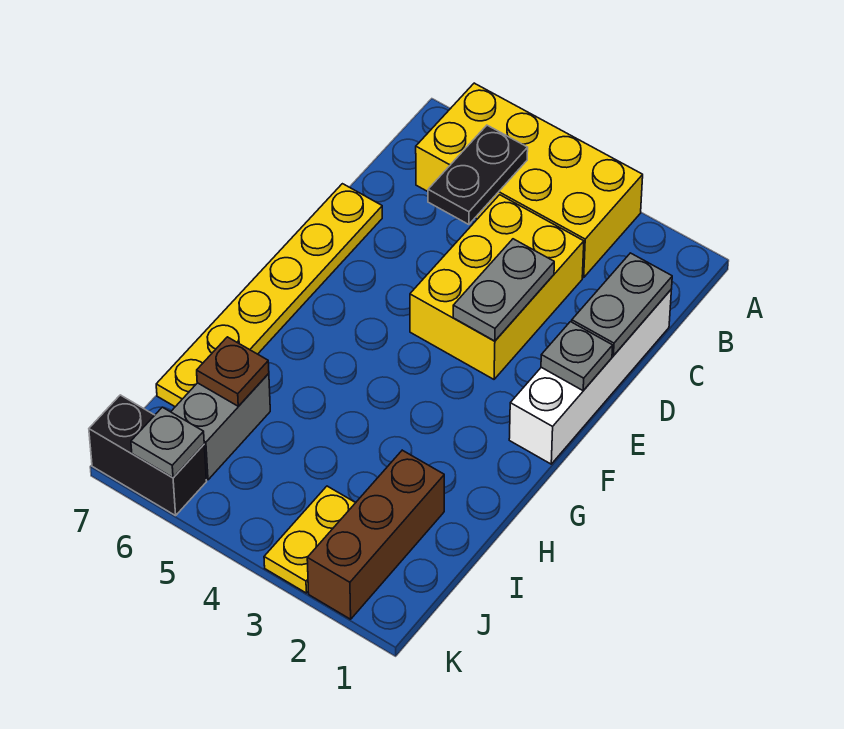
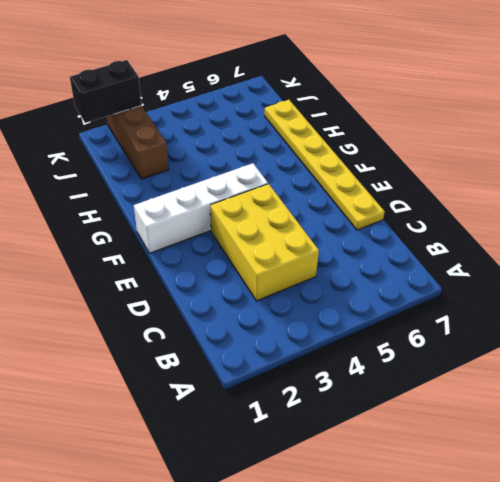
white 1x4 brick [134,163,268,253] -> white 1x4 brick turned to [509,289,672,464]
black 1x2 brick [70,60,141,123] -> black 1x2 brick moved to [89,395,207,516]
none -> yellow 2x4 brick [416,83,643,278]
none -> grey 1x2 brick [171,374,270,480]
none -> yellow 1x2 plate [264,486,355,593]

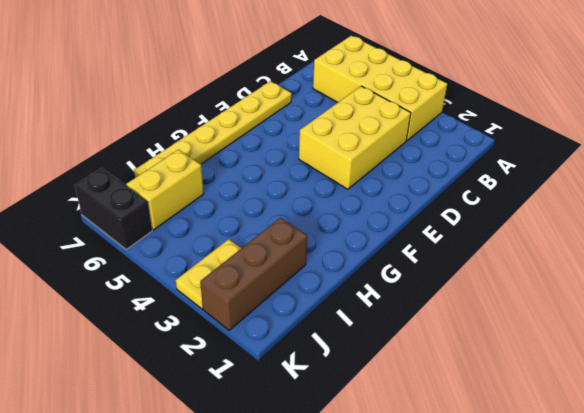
yellow 1x2 brick [126,150,204,230] -> grey 1x2 brick [171,374,270,480]
none -> white 1x4 brick [509,289,672,464]
none -> black 1x2 plate [428,125,528,225]
none -> grey 1x2 plate [572,253,672,356]

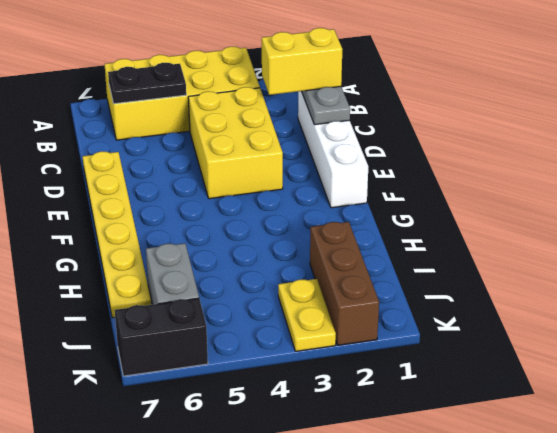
black 1x2 plate [108,63,186,104] -> black 1x2 plate turned to [428,125,528,225]
yellow 1x2 brick [262,28,342,95] -> none
none -> grey 1x2 plate [453,239,554,341]
none -> grey 1x1 plate [541,322,613,391]
none -> brown 1x1 plate [197,337,269,406]

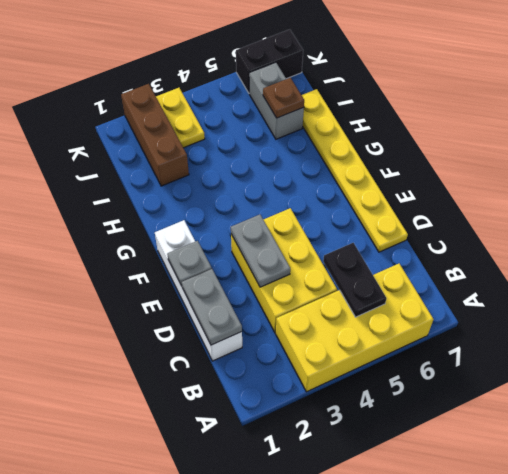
none -> grey 1x1 plate [131,407,204,478]

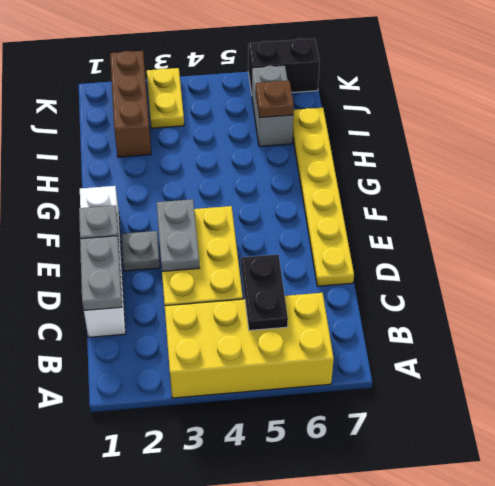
grey 1x1 plate [121,231,160,271] -> grey 1x1 plate moved to [131,407,204,478]

